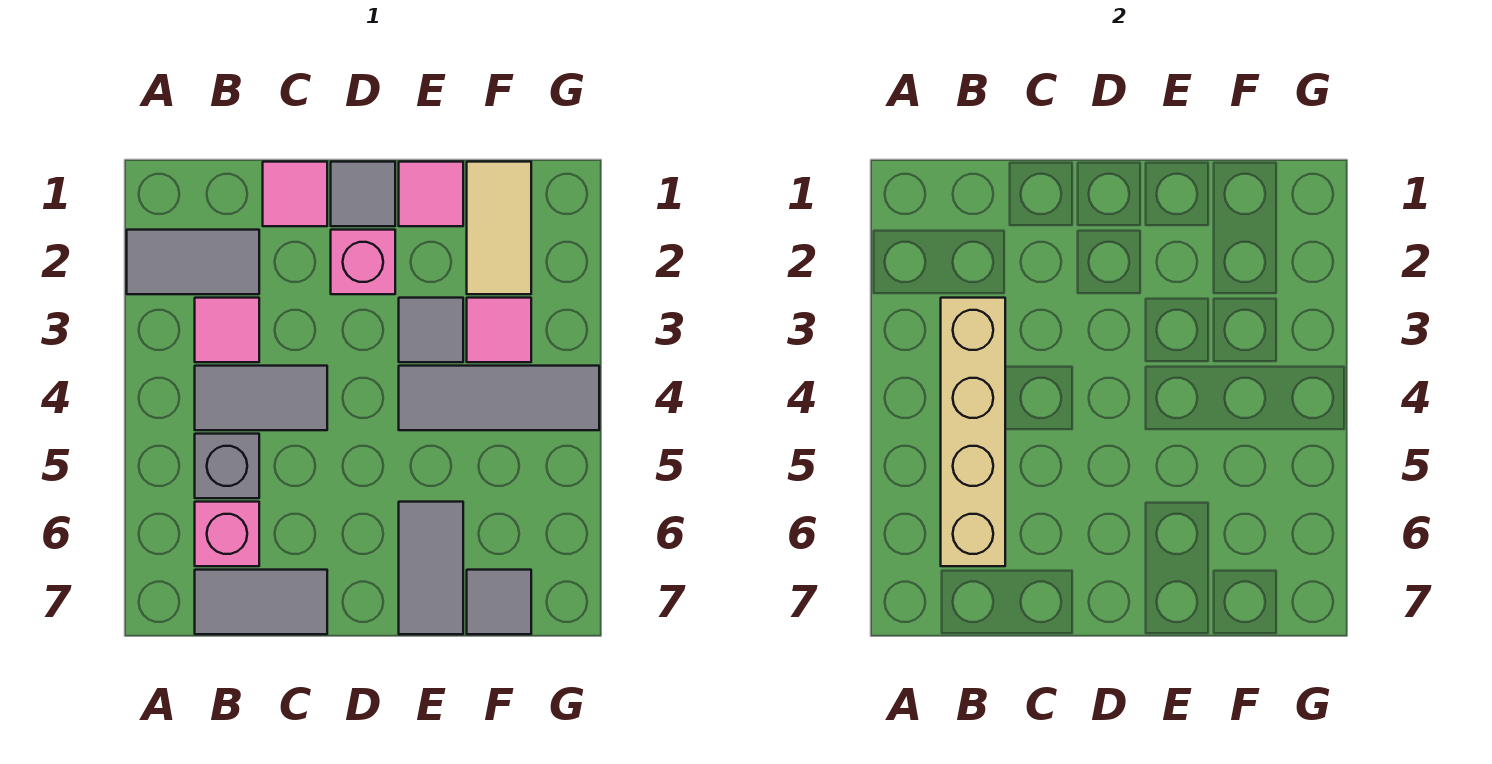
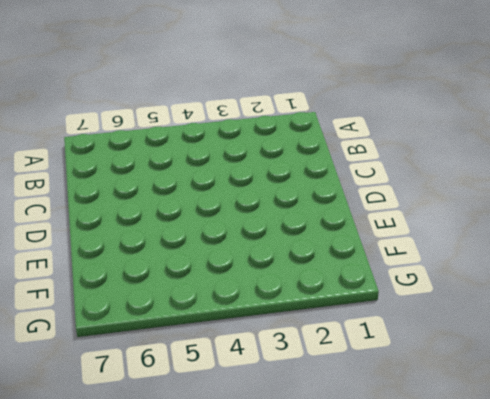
none -> grey 1x2 tile [127,230,259,294]
none -> pink 1x1 tile [195,298,259,362]
none -> grey 1x2 tile [195,366,327,430]

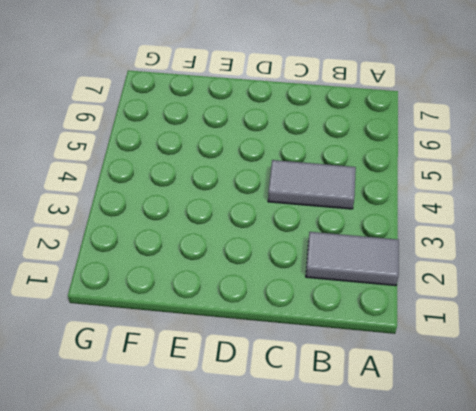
none -> pink 1x1 tile [195,298,259,362]
none -> grey 1x1 brick [195,434,259,498]
none -> pink 1x1 brick [195,502,259,566]

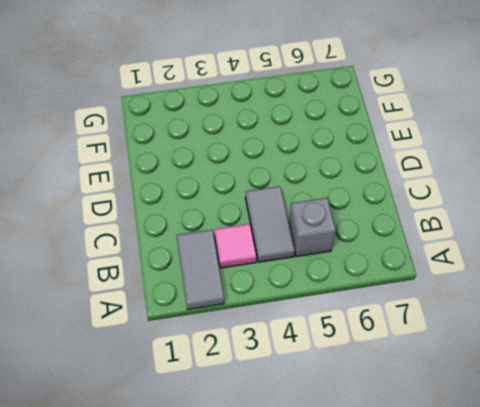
none -> pink 1x1 brick [195,502,259,566]
none -> grey 1x2 tile [195,570,327,634]
none -> pink 1x1 tile [263,162,327,226]

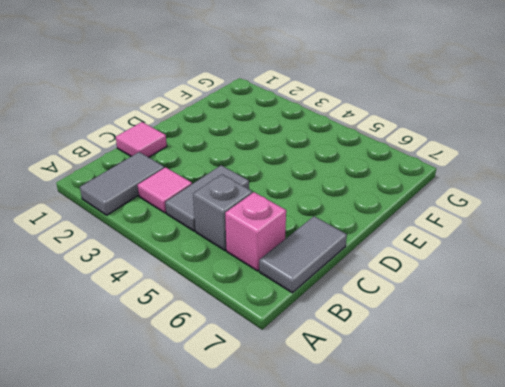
none -> grey 1x1 tile [331,162,395,226]
none -> pink 1x1 brick [331,230,395,294]
none -> pink 1x1 tile [399,162,463,226]

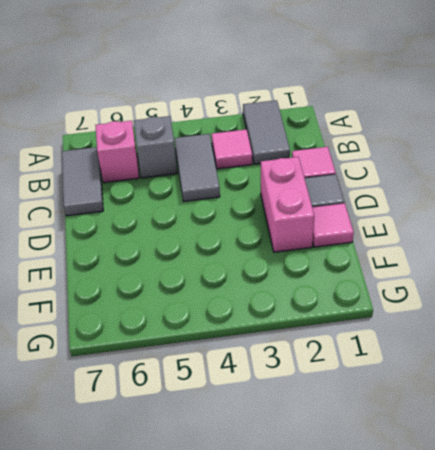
pink 1x2 brick [261,157,314,252] -> pink 1x1 brick [331,230,395,294]
none -> grey 1x1 tile [399,298,463,362]
none -> grey 1x3 tile [399,366,599,430]
none -> grey 1x2 tile [399,502,463,634]

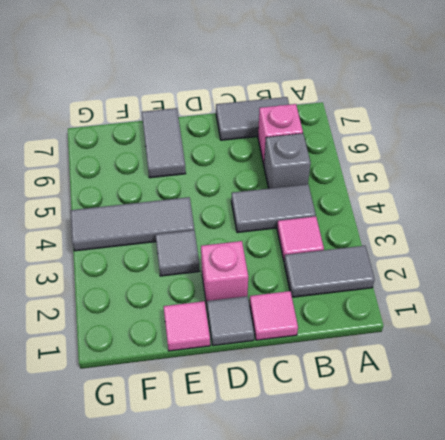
none -> tan 1x2 tile [467,162,531,294]
none -> pink 1x1 tile [467,298,531,362]
none -> grey 1x1 tile [467,570,531,634]

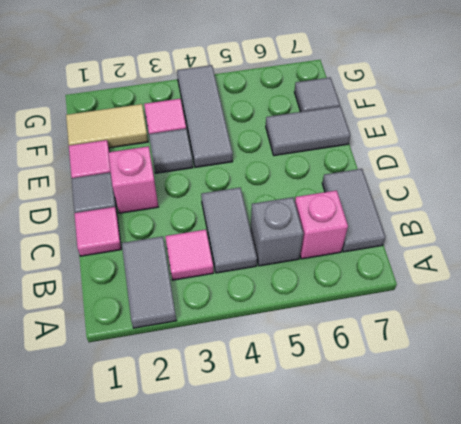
none -> tan 1x4 brick [941,298,1005,566]

